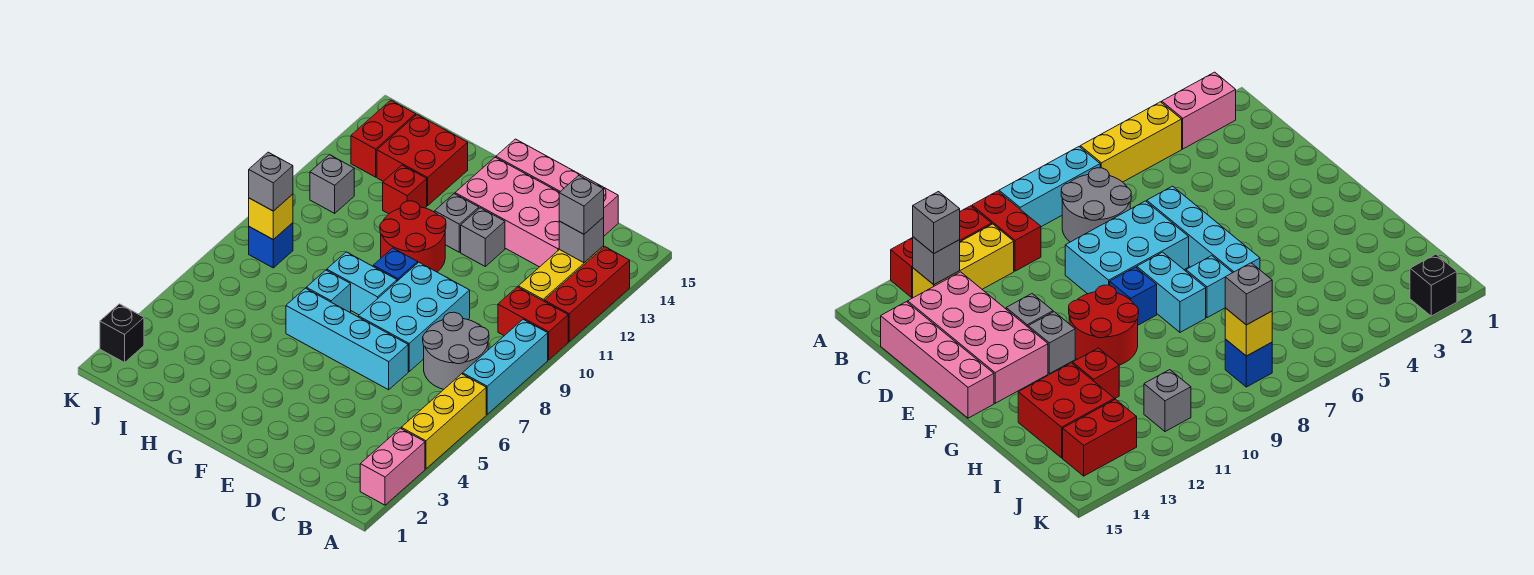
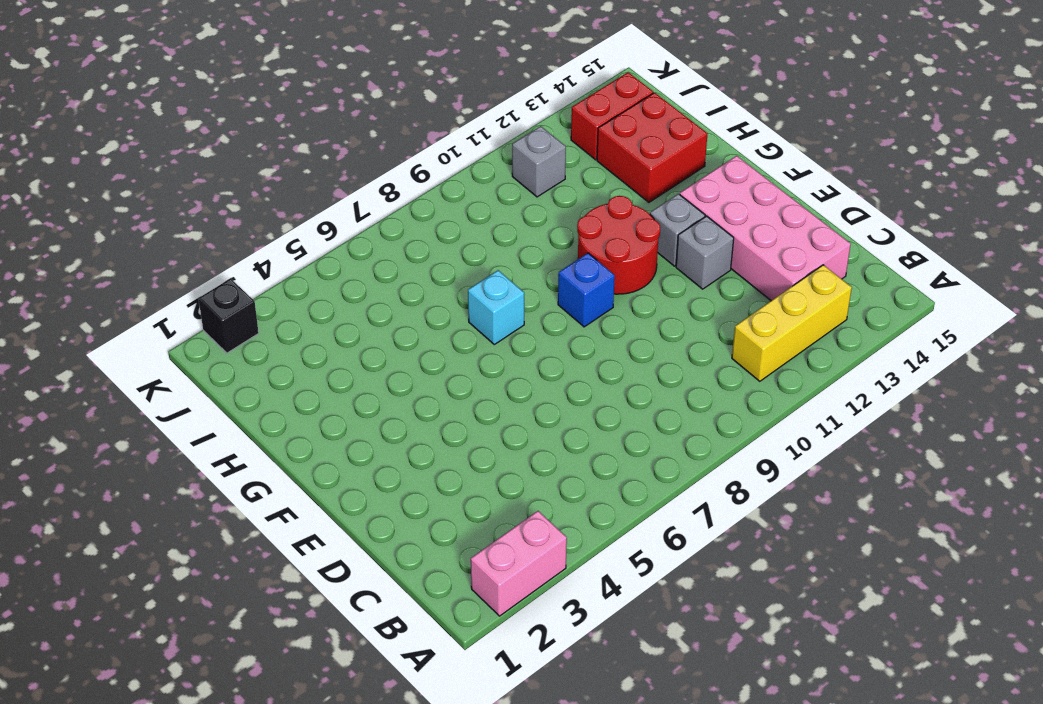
none -> yellow 1x3 brick [401,374,486,469]
none -> cyan 1x3 brick [463,320,548,414]
none -> red 1x2 brick [498,287,568,360]

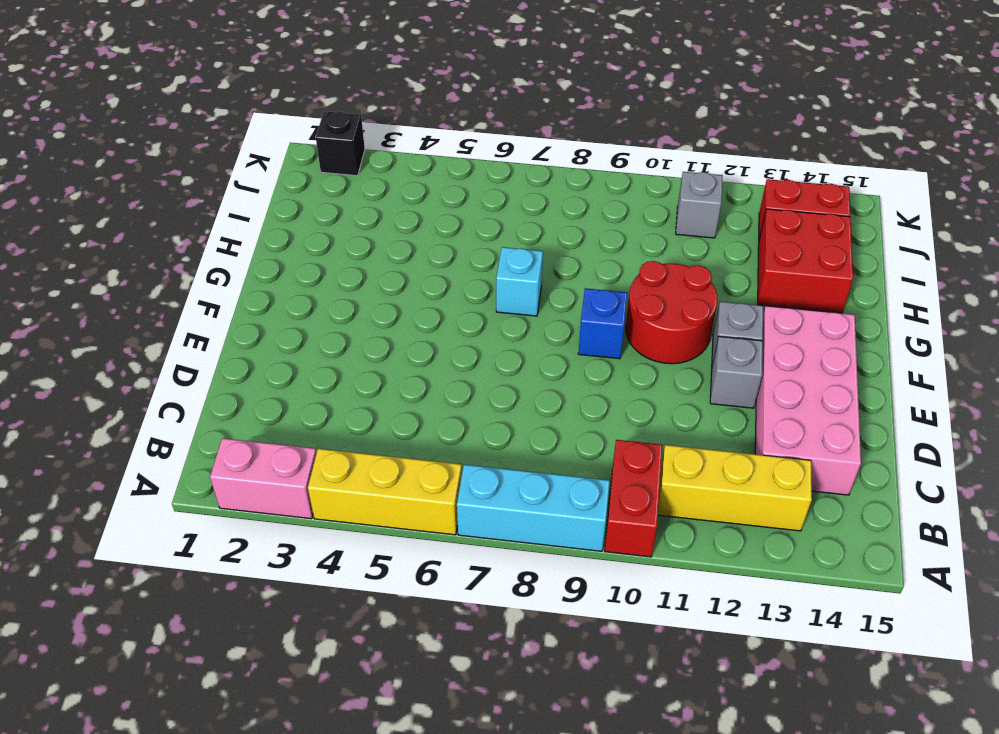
none -> red 1x3 brick [544,247,630,342]
none -> grey 2x2 round brick [423,312,489,389]
none -> pink 1x4 brick [496,139,618,236]

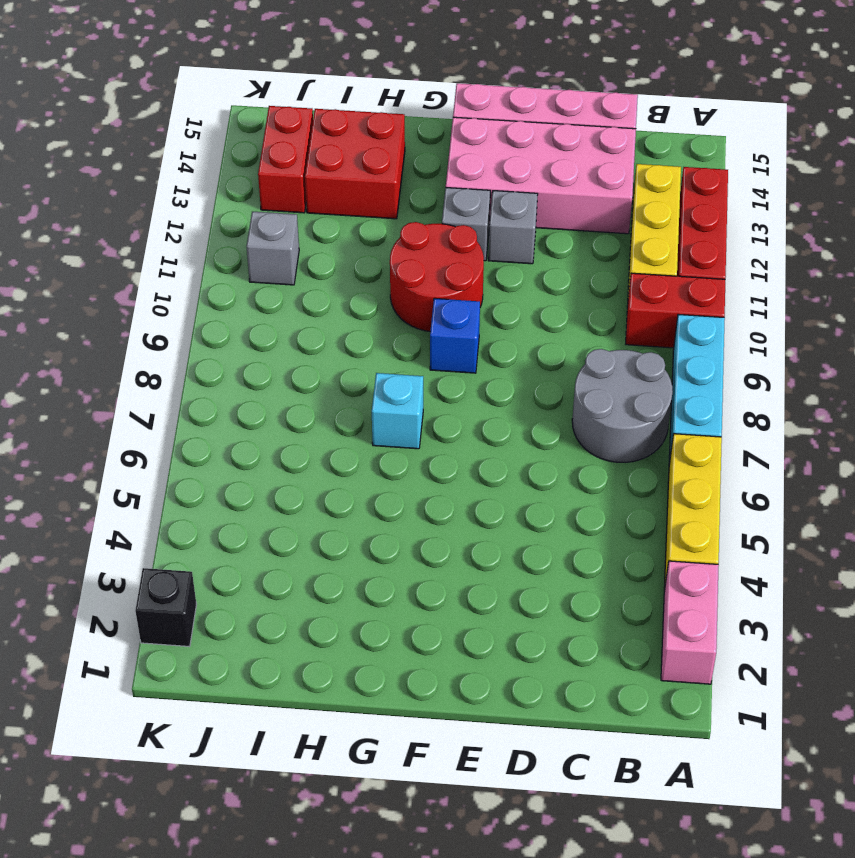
none -> cyan 1x4 brick [286,288,408,390]
none -> cyan 2x3 brick [358,262,470,371]
none -> cyan 1x2 brick [327,252,397,315]

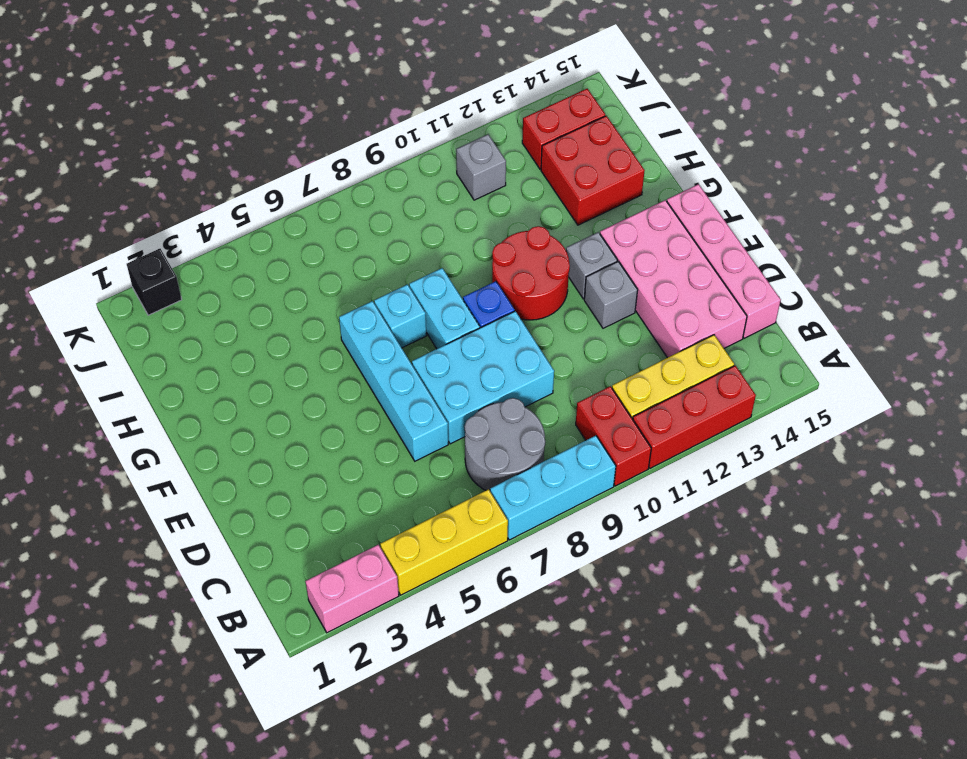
none -> red 1x1 brick [383,165,427,214]
none -> blue 1x1 brick [249,223,293,268]
none -> grey 1x1 brick [559,218,604,263]

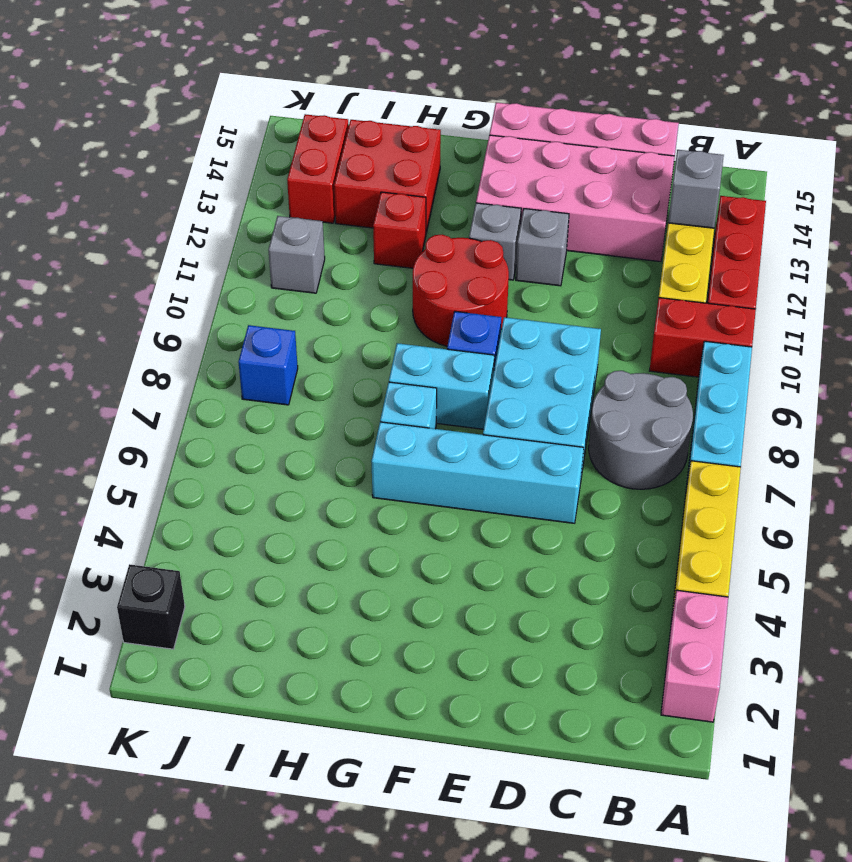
none -> yellow 1x1 brick [249,194,293,240]
none -> grey 1x1 brick [559,176,604,234]
none -> grey 1x1 brick [249,152,293,211]

